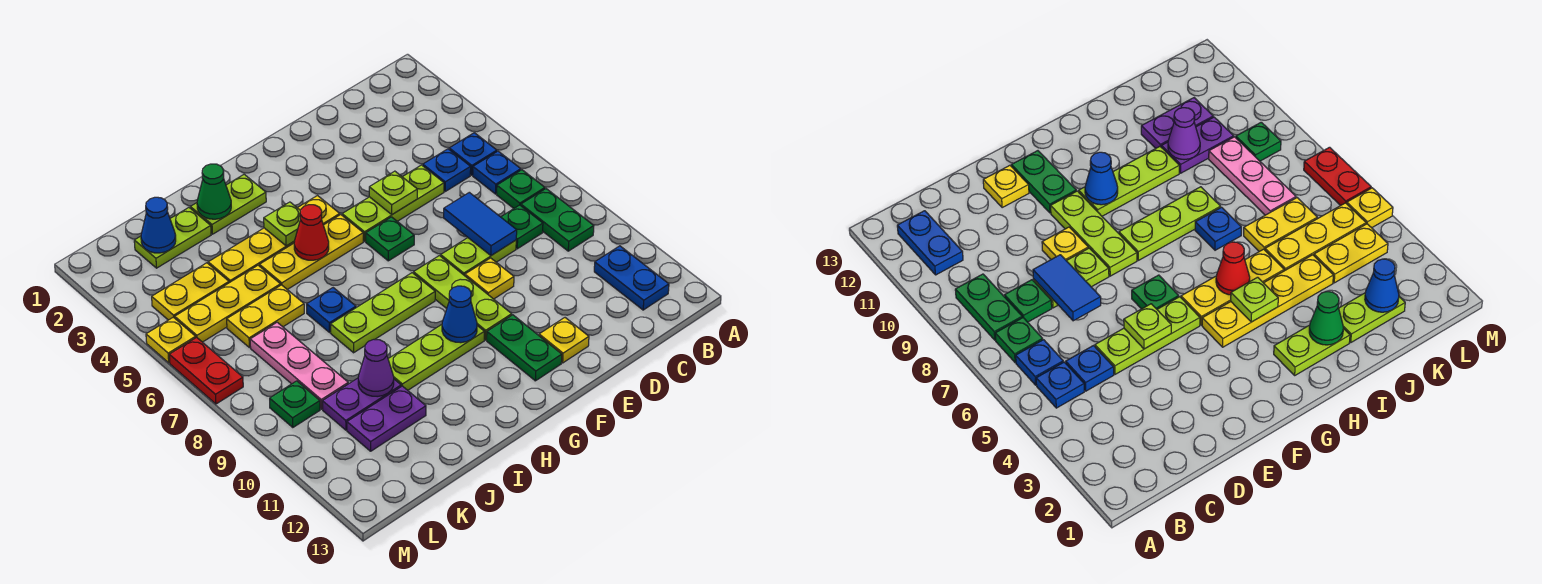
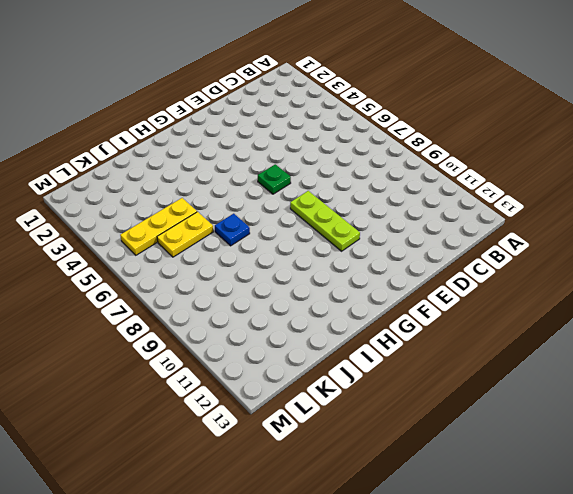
none -> blue 1x1 plate [449,133,497,175]
none -> blue 1x1 plate [473,151,521,194]
none -> green 1x1 plate [497,170,545,208]
none -> green 1x2 plate [521,189,594,251]

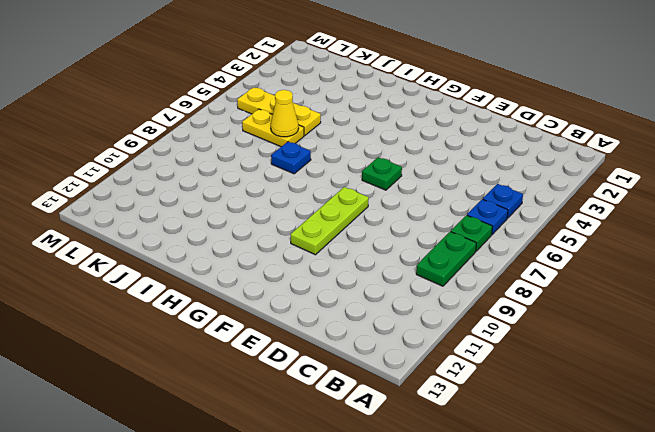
yellow 1x1 cone [271,90,299,137] -> none
none -> blue 1x2 plate [594,246,669,310]
none -> blue 1x1 plate [423,149,471,191]
none -> green 1x1 plate [501,205,543,249]
none -> lime 1x3 plate [342,165,444,241]

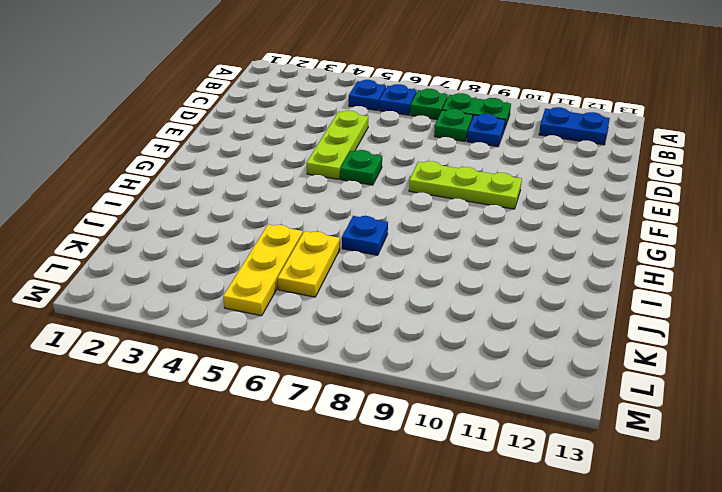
blue 1x1 plate [467,114,505,147] -> blue 1x1 plate moved to [423,149,471,191]
none -> lime 1x2 plate [441,238,516,276]
none -> yellow 1x1 plate [465,258,514,299]
none -> yellow 1x1 plate [539,318,589,363]
none -> green 1x2 plate [487,315,562,381]

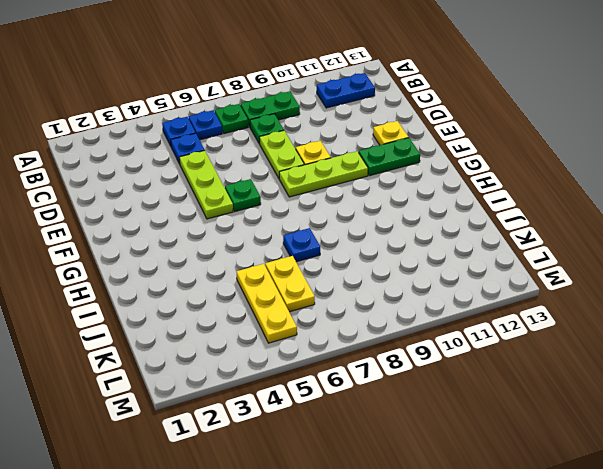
none -> yellow 1x4 plate [208,196,340,283]
none -> yellow 1x3 plate [260,215,363,290]
none -> lime 1x3 plate [331,273,435,353]
none -> lime 1x3 plate [388,325,484,390]

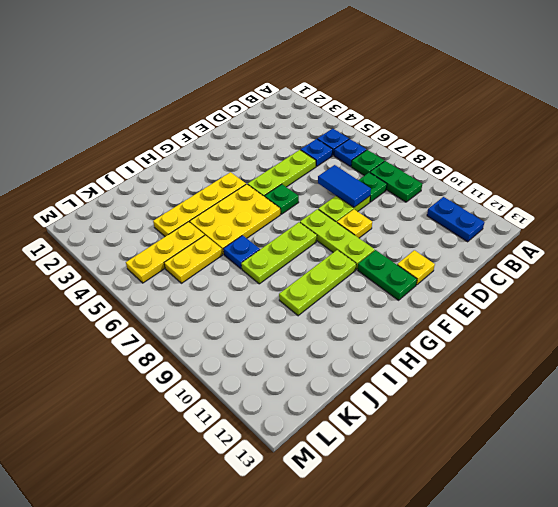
yellow 2x3 plate [190,184,280,254] -> yellow 1x3 plate [260,215,363,290]
none -> lime 1x2 plate [190,174,266,234]
none -> lime 1x2 plate [134,208,211,268]
none -> purple 1x2 plate [322,378,401,430]
none -> purple 1x2 plate [347,386,426,451]

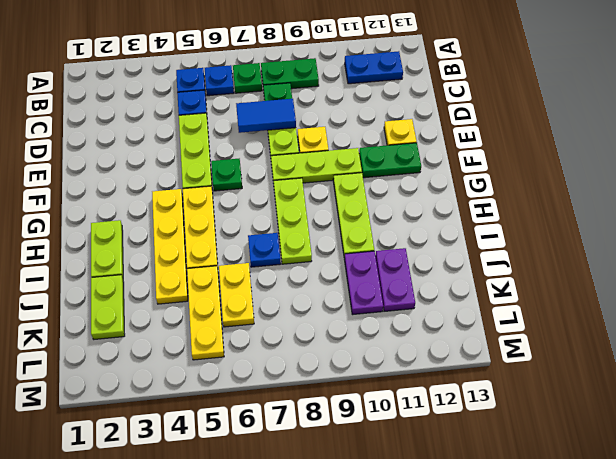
none -> yellow 1x2 plate [152,263,229,320]
none -> pink 1x3 plate [250,322,348,409]
none -> green 1x1 plate [270,381,320,428]
none -> yellow 1x1 plate [146,317,196,363]

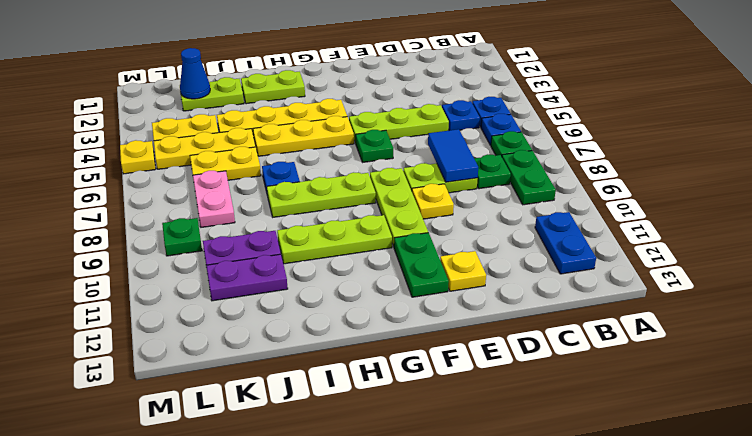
pink 1x2 plate [193,171,235,227] -> pink 1x3 plate [250,322,348,409]
none -> red 1x2 plate [169,337,243,404]
none -> lime 1x1 plate [369,171,417,214]
none -> blue 1x1 cone [442,286,477,343]
none -> lime 1x1 plate [264,202,300,246]

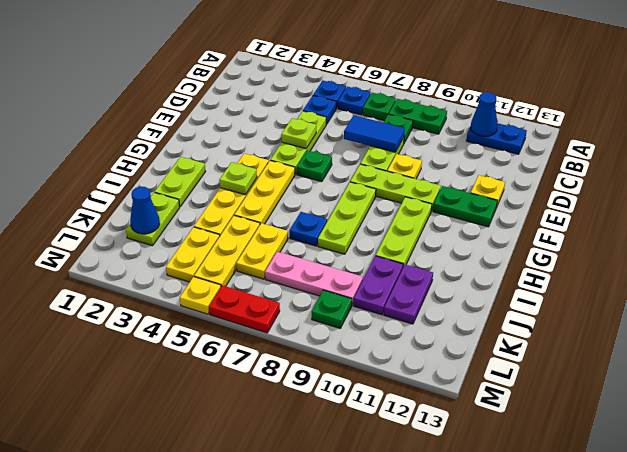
blue 1x1 cone [471,92,498,137] -> blue 1x1 cone moved to [442,286,477,343]
none -> red 1x1 cone [294,205,329,260]
none -> green 1x1 cone [197,164,231,219]
none -> purple 1x1 cone [358,340,394,397]

